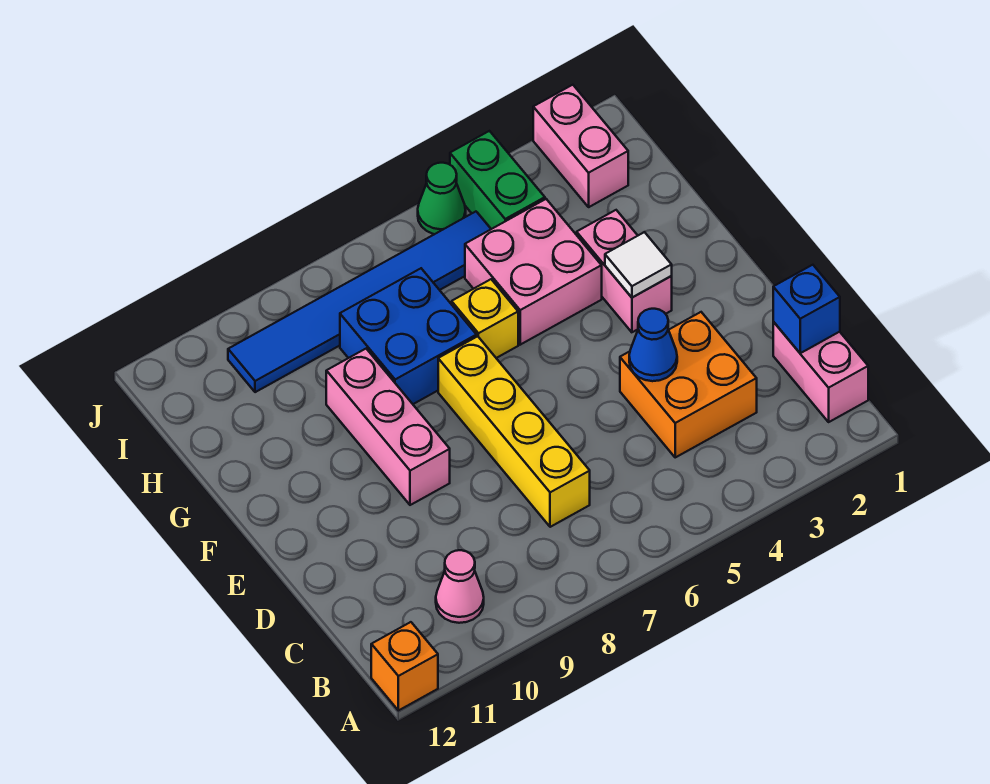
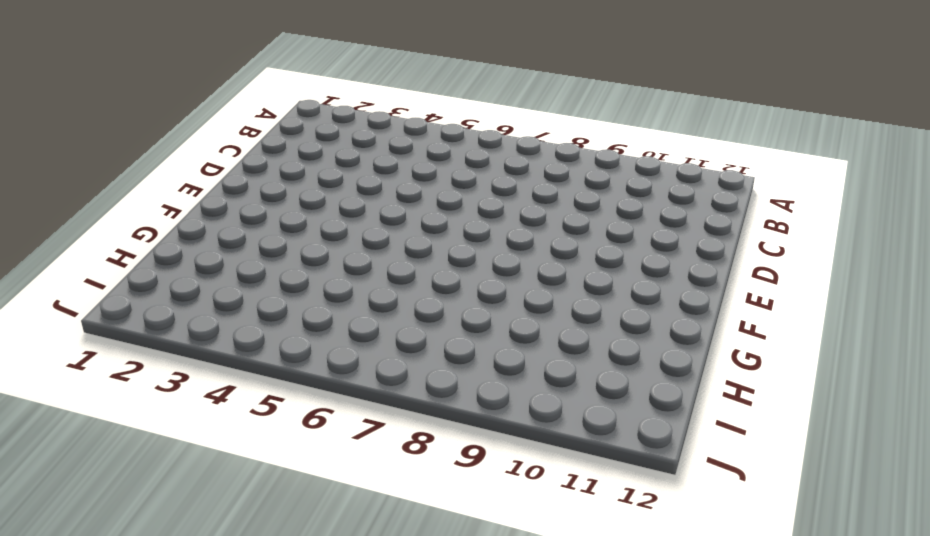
none -> orange 1x1 brick [371,622,438,711]
none -> pink 1x2 brick [773,322,868,422]
none -> pink 1x1 cone [436,550,484,623]

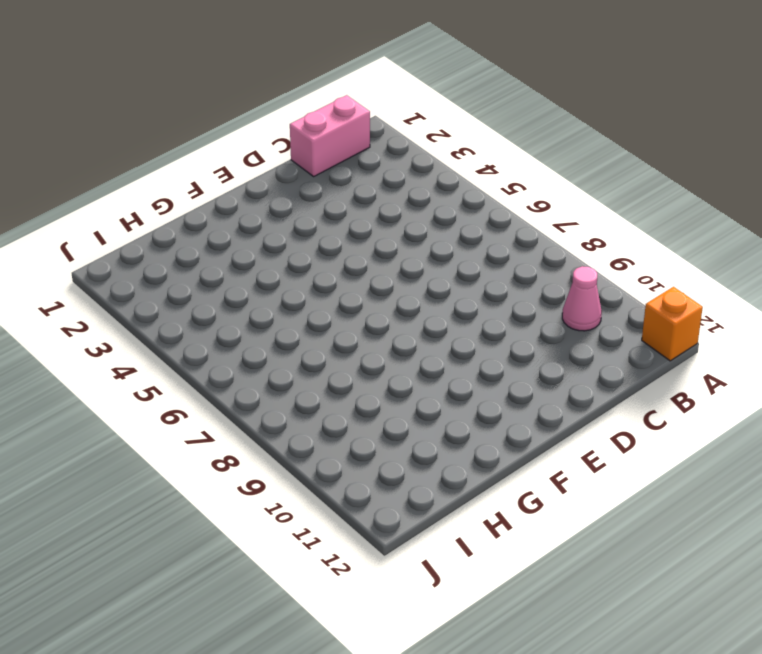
none -> orange 2x2 brick [620,312,757,457]
none -> yellow 1x4 brick [438,336,590,527]
none -> pink 1x3 brick [326,349,450,505]

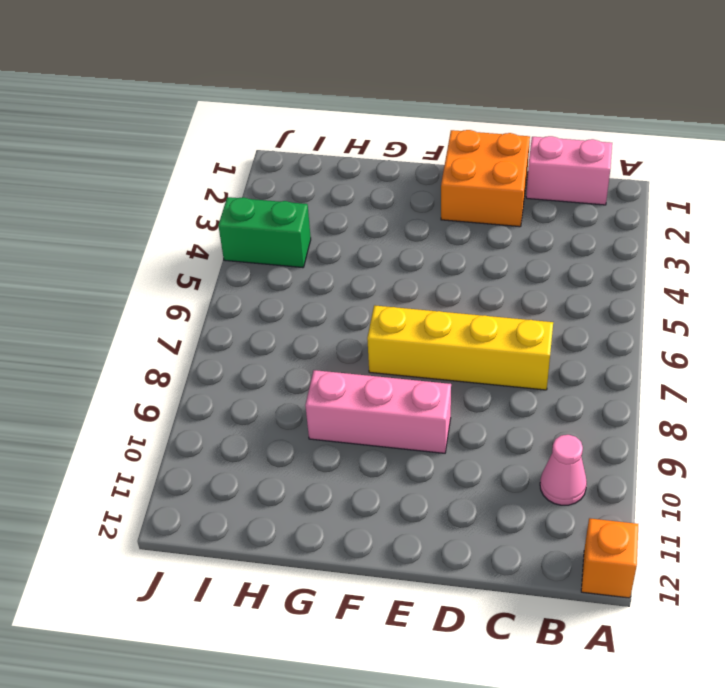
orange 2x2 brick [441,130,530,227] -> orange 2x2 brick moved to [620,312,757,457]
none -> pink 1x2 brick [577,210,672,332]
none -> pink 2x2 brick [465,199,602,345]
none -> yellow 1x1 brick [452,279,518,358]

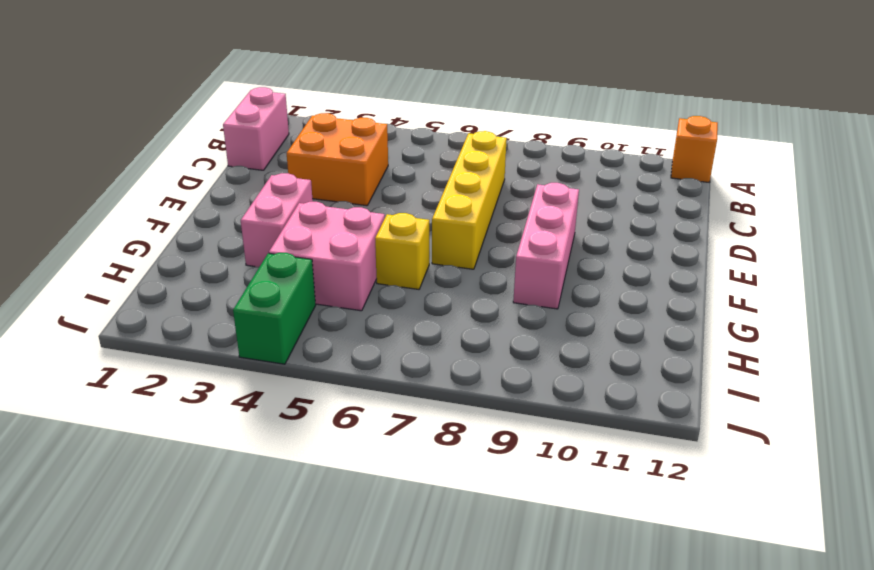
none -> pink 1x1 cone [436,550,484,623]
none -> blue 2x2 brick [340,268,476,404]
none -> pink 1x2 brick [533,85,628,207]

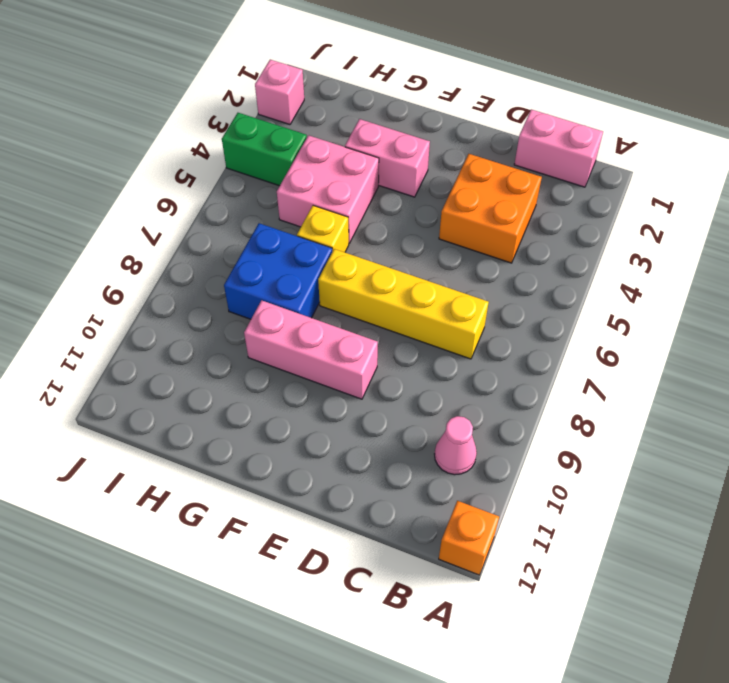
pink 1x1 brick [255,60,304,125] -> pink 1x2 brick [533,85,628,207]
none -> blue 1x6 tile [228,212,491,392]
none -> green 1x1 cone [418,163,466,234]
none -> blue 1x1 brick [773,265,840,353]

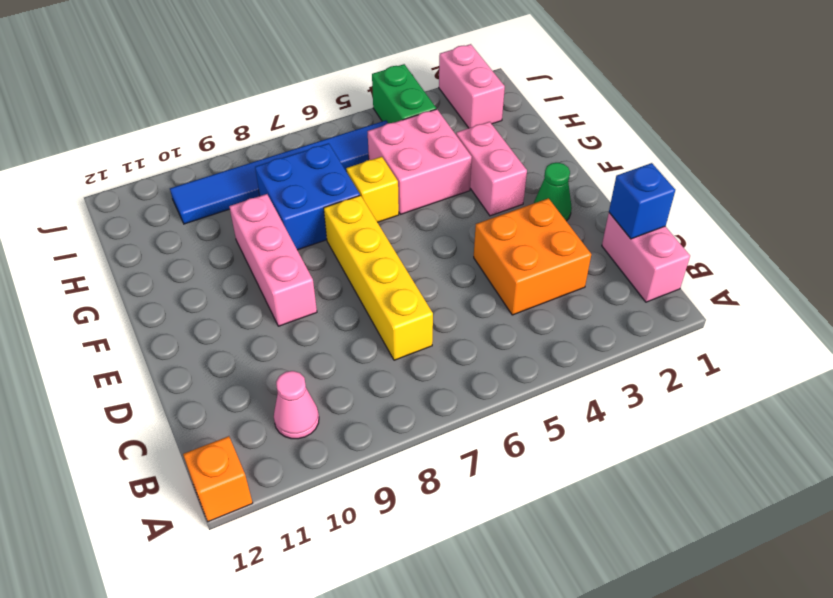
green 1x1 cone [534,163,572,221] -> green 1x1 cone moved to [418,163,466,234]
none -> blue 1x1 cone [629,309,677,381]
none -> white 1x1 tile [605,232,672,298]

